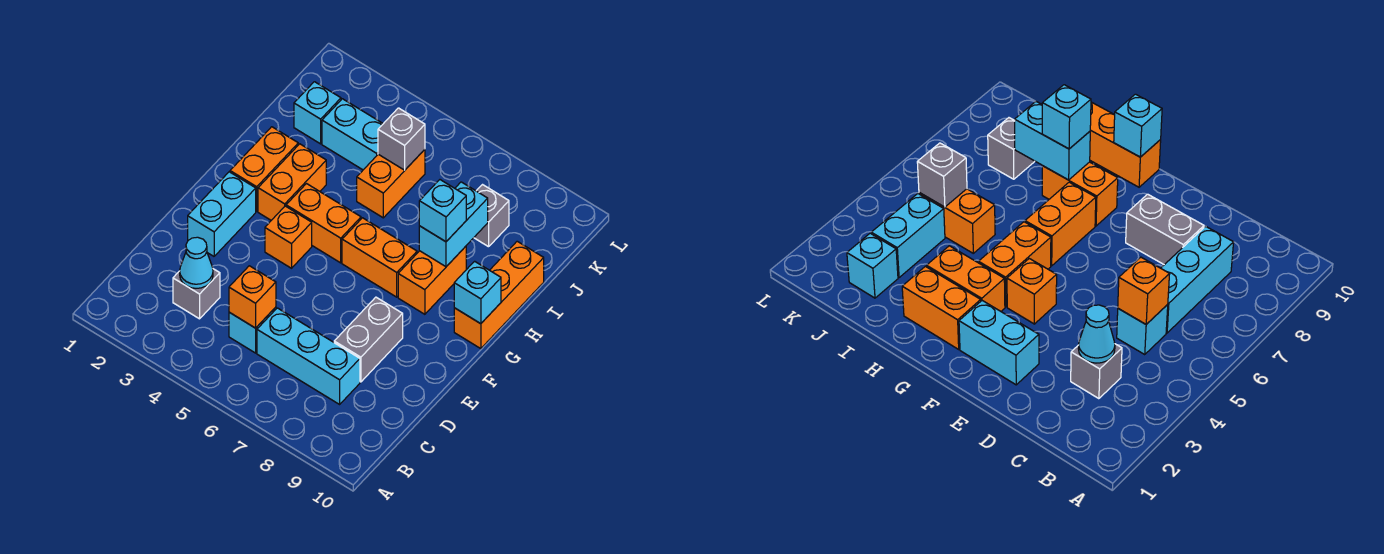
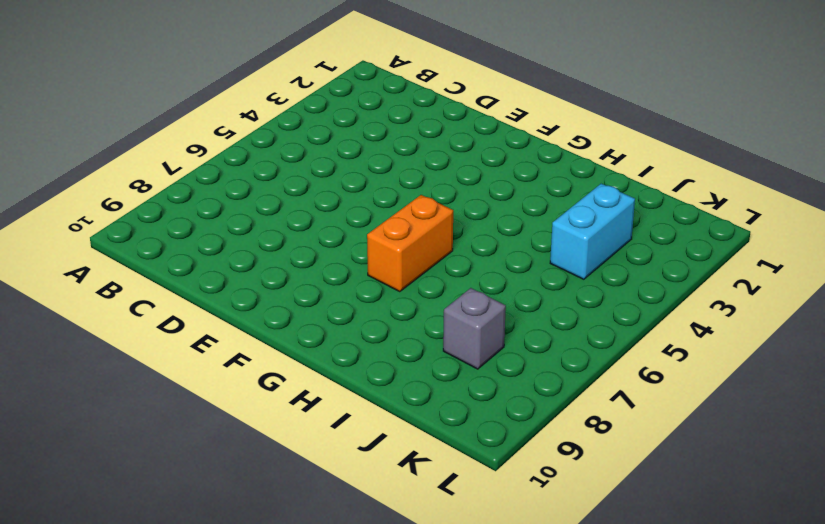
none -> grey 1x1 brick [173,269,220,319]
none -> cyan 1x1 brick [229,307,276,353]
none -> cyan 1x3 brick [257,308,360,404]

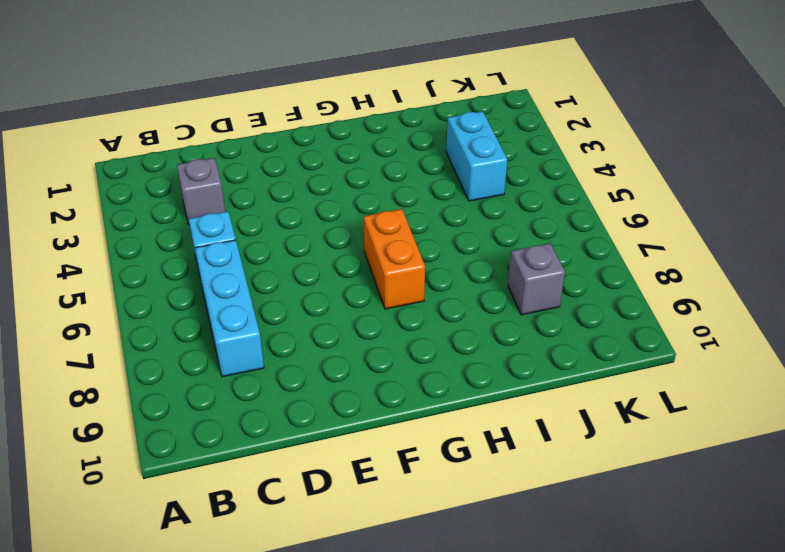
none -> grey 1x2 brick [334,297,403,382]
none -> cyan 1x2 brick [188,172,256,256]
none -> orange 1x1 brick [265,206,312,268]

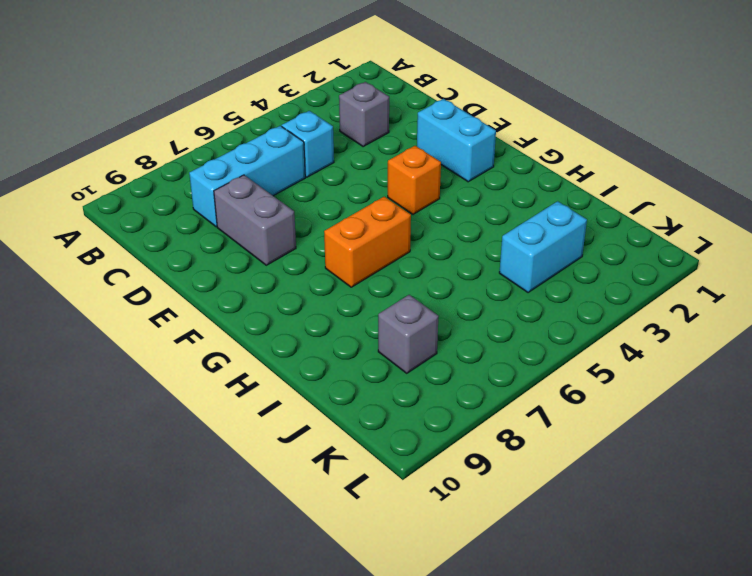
none -> orange 1x2 brick [230,127,298,211]
none -> orange 1x2 brick [258,144,326,220]
none -> orange 1x2 brick [286,184,361,263]

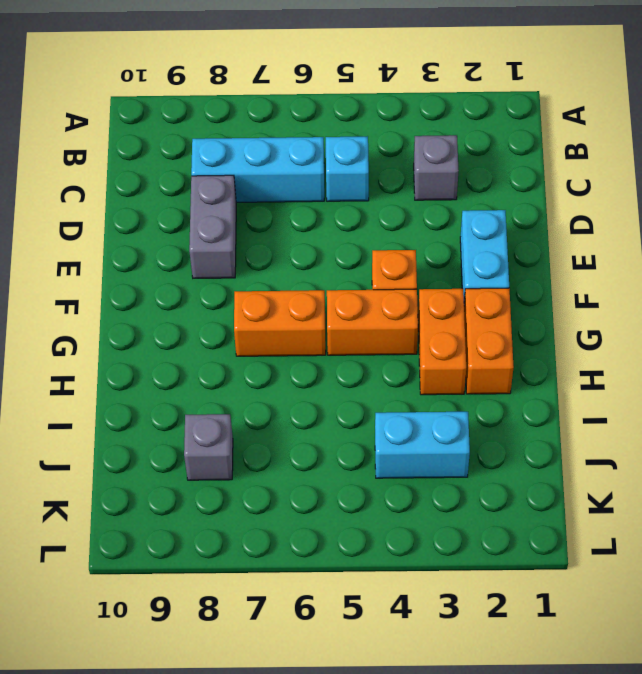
none -> orange 1x2 brick [398,246,466,314]
none -> orange 1x3 brick [454,241,544,349]
none -> orange 1x2 brick [357,150,425,218]

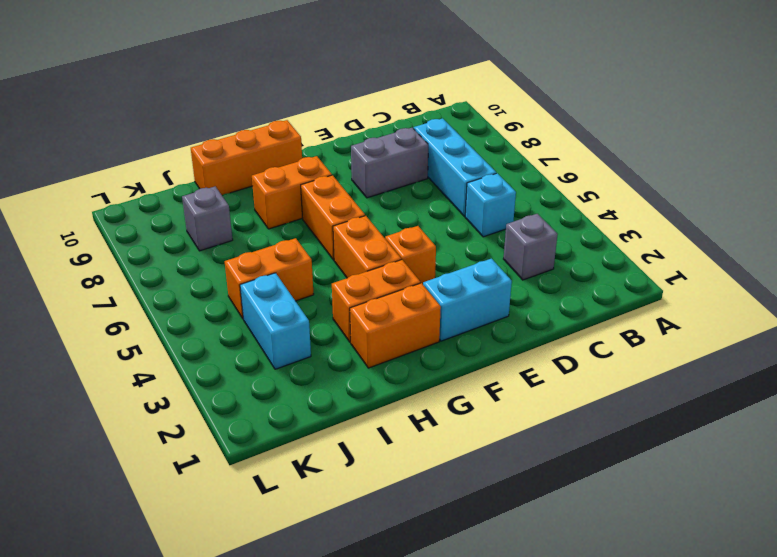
none -> cyan 1x1 brick [294,82,341,144]
none -> cyan 1x1 cone [180,237,213,288]
none -> orange 1x1 brick [229,266,276,328]

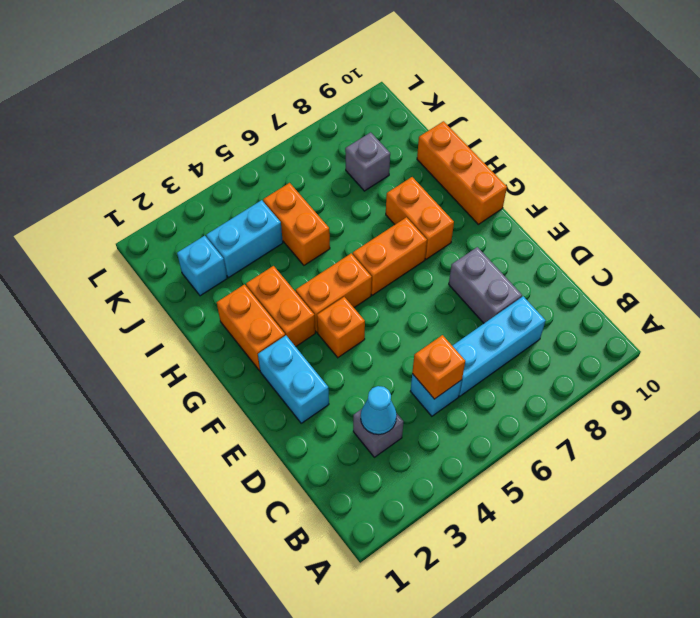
none -> cyan 1x1 brick [454,261,501,324]
none -> cyan 1x2 brick [419,182,488,267]
none -> grey 1x1 brick [378,108,425,170]

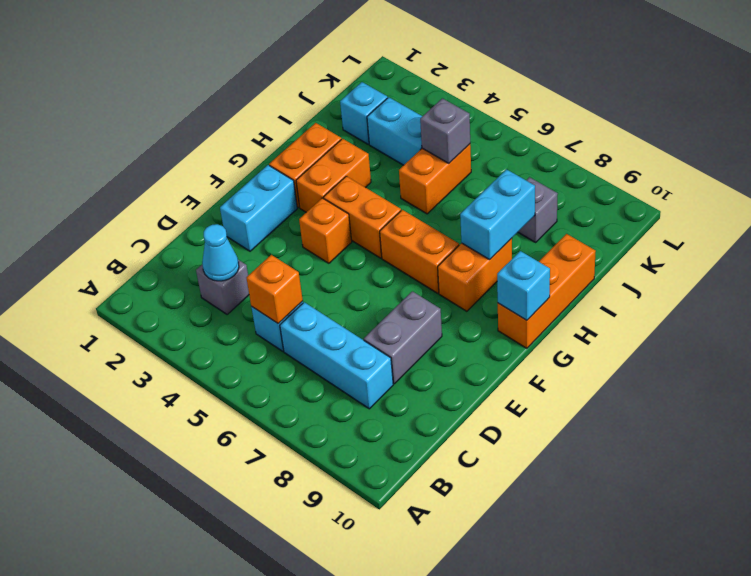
none -> cyan 1x1 brick [419,180,466,242]

